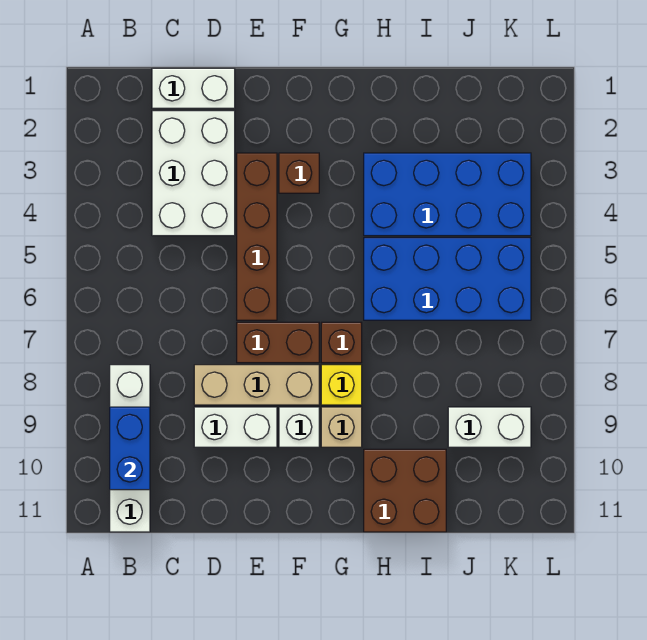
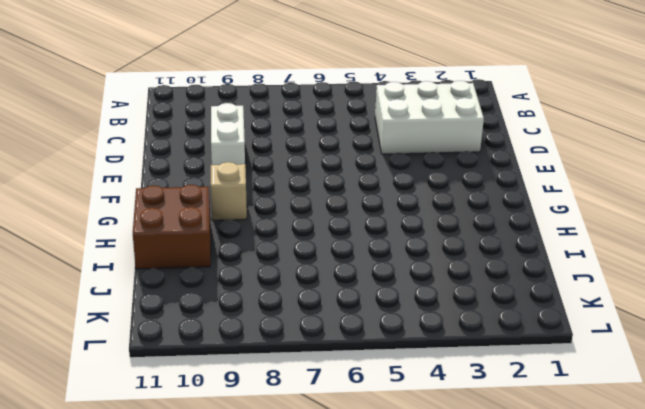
none -> white 1x4 brick [110,365,150,532]
none -> white 1x2 brick [152,68,235,108]
none -> tan 1x3 brick [194,365,319,405]

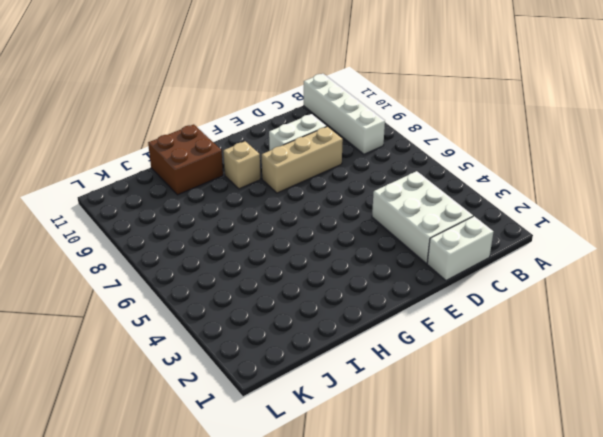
none -> brown 1x4 brick [237,153,277,320]
none -> brown 1x2 brick [237,322,319,363]
none -> brown 1x1 brick [279,153,319,193]

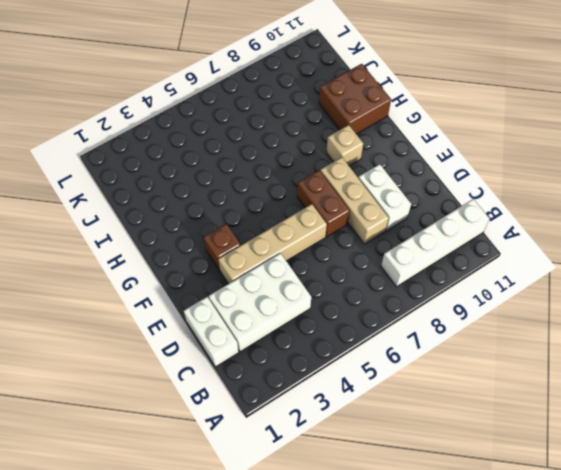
tan 1x4 brick [218,204,327,284] -> brown 1x4 brick [237,153,277,320]
none -> white 1x1 brick [279,407,319,447]
none -> brown 1x1 brick [321,322,362,363]
none -> yellow 1x1 brick [321,365,362,405]

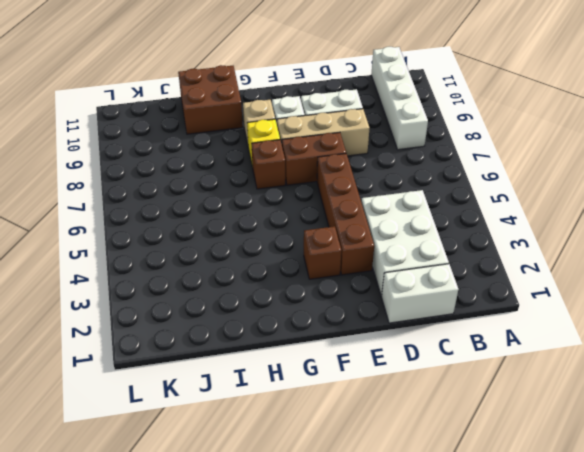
none -> blue 2x4 brick [364,153,531,236]
none -> blue 2x4 brick [364,238,531,320]
none -> white 1x2 brick [448,407,531,447]

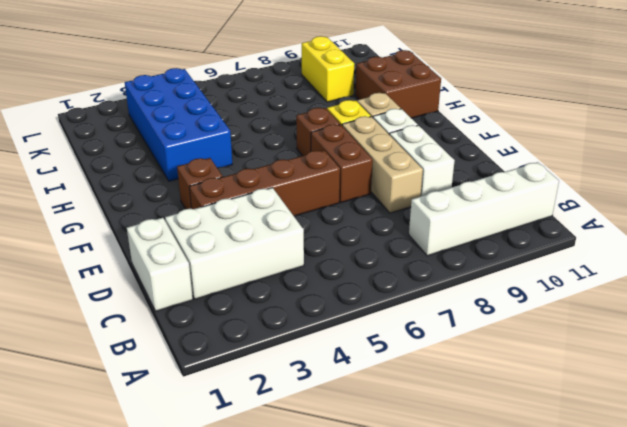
yellow 1x2 brick [302,36,354,102] -> white 1x2 brick [448,407,531,447]
none -> blue 2x4 brick [364,238,531,320]
none -> blue 1x2 brick [110,407,150,490]

